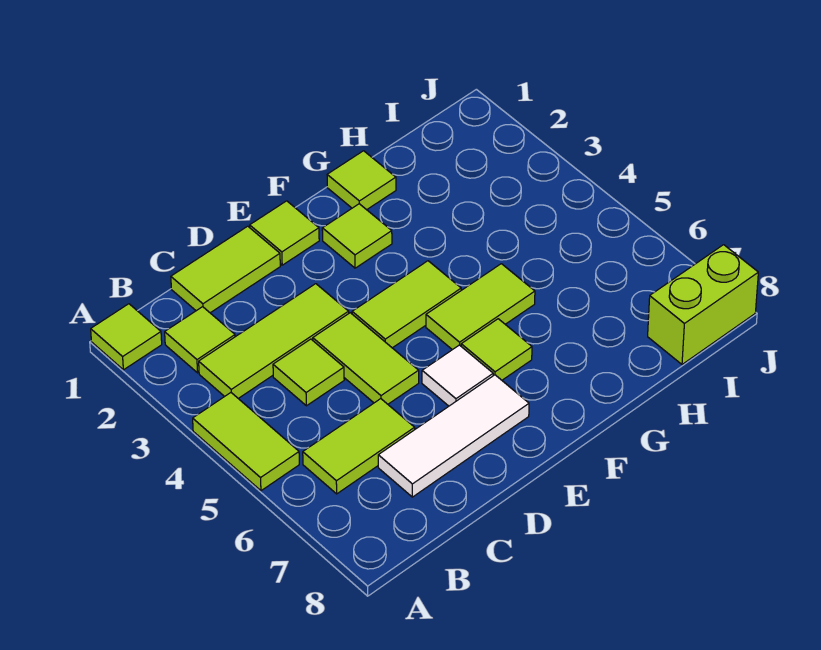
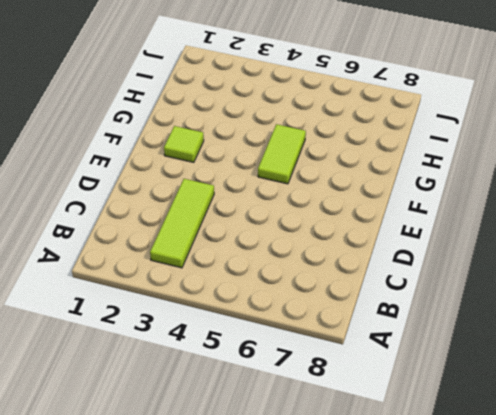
none -> lime 1x1 tile [91,304,162,370]
none -> lime 1x2 tile [193,393,299,491]
none -> lime 1x1 tile [165,307,235,373]

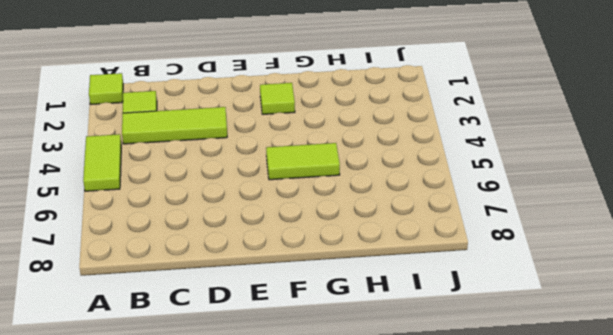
none -> lime 1x2 tile [303,399,415,494]
none -> lime 1x2 tile [171,226,280,313]
none -> lime 1x1 tile [273,339,344,406]

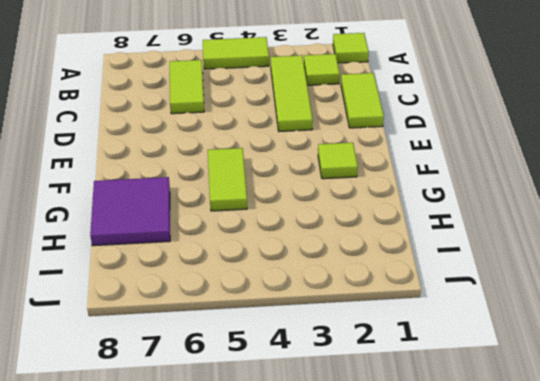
purple 2x2 tile [90,177,170,246] -> none
none -> lime 1x1 tile [273,339,344,406]
none -> white 1x3 tile [378,375,529,497]
none -> lime 1x2 tile [313,313,419,404]

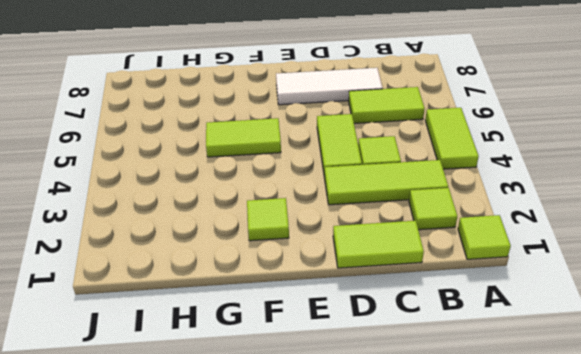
none -> lime 1x1 tile [250,201,319,265]
none -> lime 1x2 tile [352,261,461,348]
none -> white 1x1 tile [422,345,493,406]

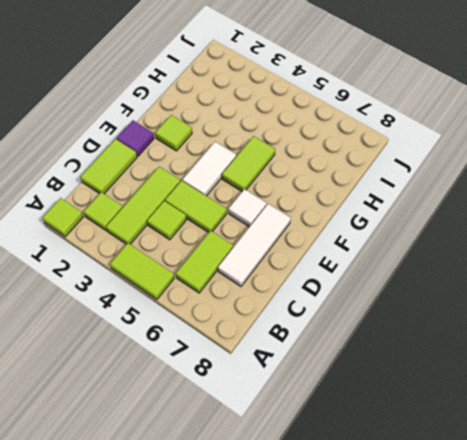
purple 1x1 tile [116,120,154,156] -> lime 1x1 tile [250,201,319,265]
white 1x2 tile [182,142,236,196] -> lime 1x2 tile [352,261,461,348]
none -> lime 1x1 tile [461,319,532,380]
none -> lime 1x1 tile [327,151,396,210]
none -> lime 1x2 brick [648,245,758,364]

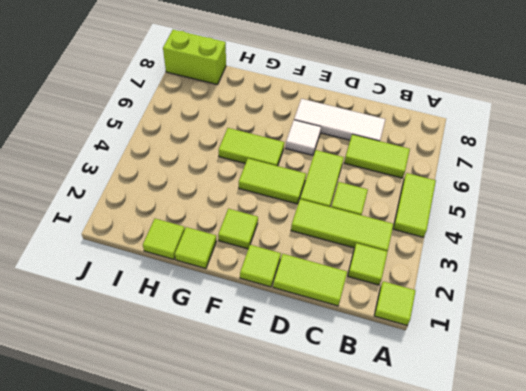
lime 1x1 tile [143,219,185,259] -> lime 1x1 tile moved to [461,319,532,380]

